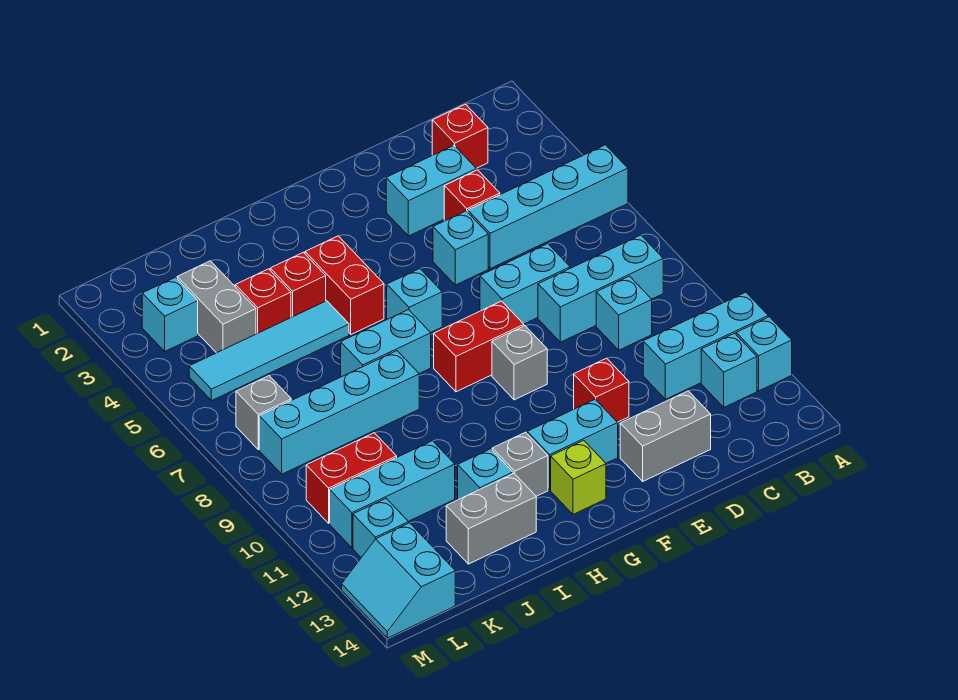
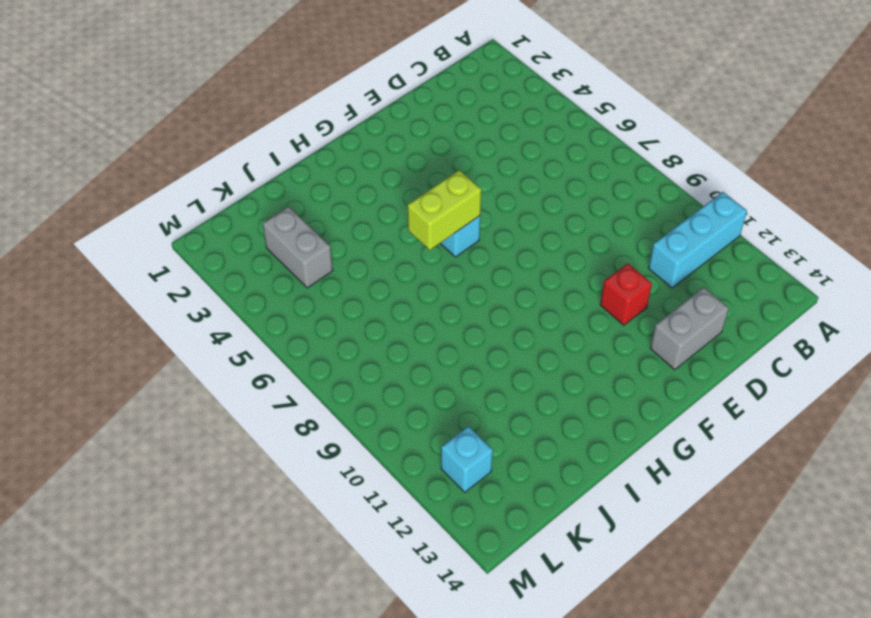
lime 1x2 brick [408,170,481,250] -> none
none -> cyan 1x4 brick [468,145,628,269]
none -> cyan 1x1 brick [736,317,792,391]
none -> cyan 1x3 brick [538,235,663,342]
none -> cyan 1x1 brick [701,333,757,407]

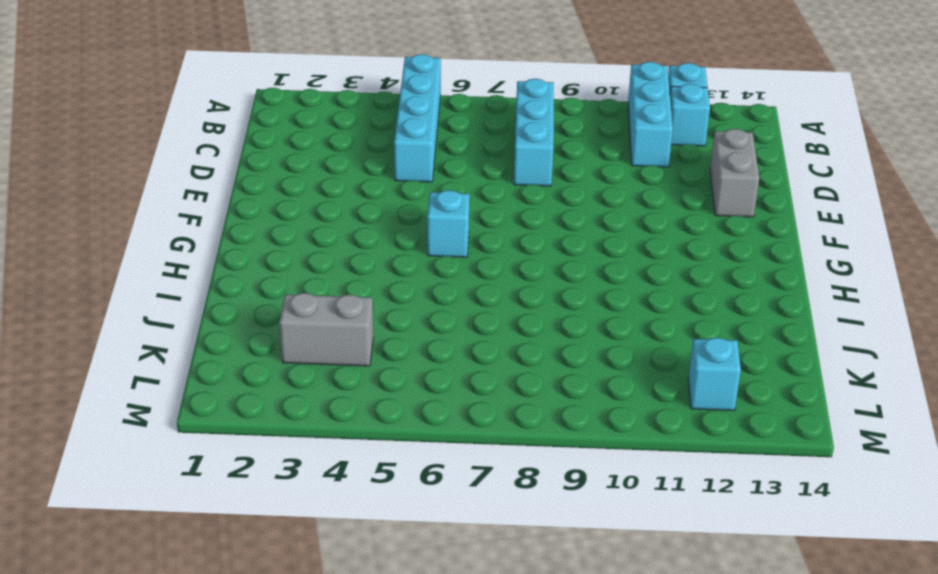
none -> red 1x1 brick [432,104,488,168]
none -> cyan 1x1 brick [596,276,652,350]
none -> cyan 1x2 brick [386,146,476,236]
none -> red 1x1 brick [444,170,500,221]

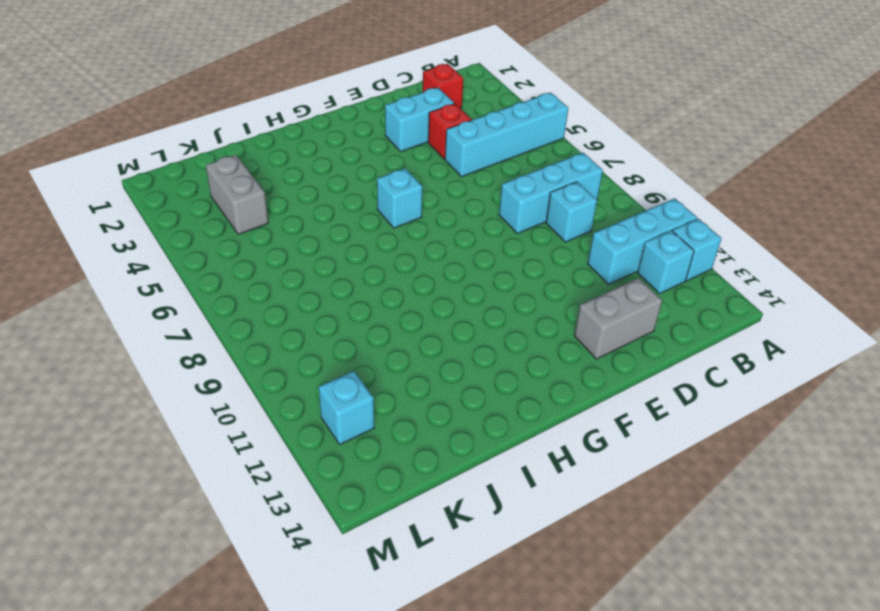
none -> cyan 1x2 brick [480,244,570,324]
none -> cyan 1x1 brick [433,211,488,285]
none -> red 1x1 brick [574,358,629,422]
none -> red 1x2 brick [434,301,524,392]

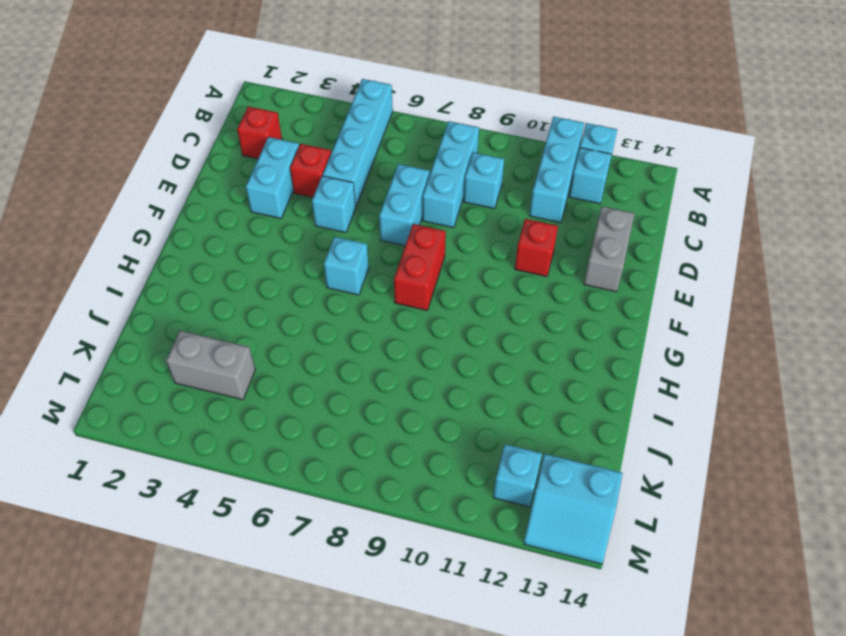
none -> grey 1x1 brick [492,326,547,400]
none -> cyan 1x2 brick [527,399,618,490]
none -> lime 1x1 brick [551,440,606,514]
none -> red 1x2 brick [305,236,384,334]

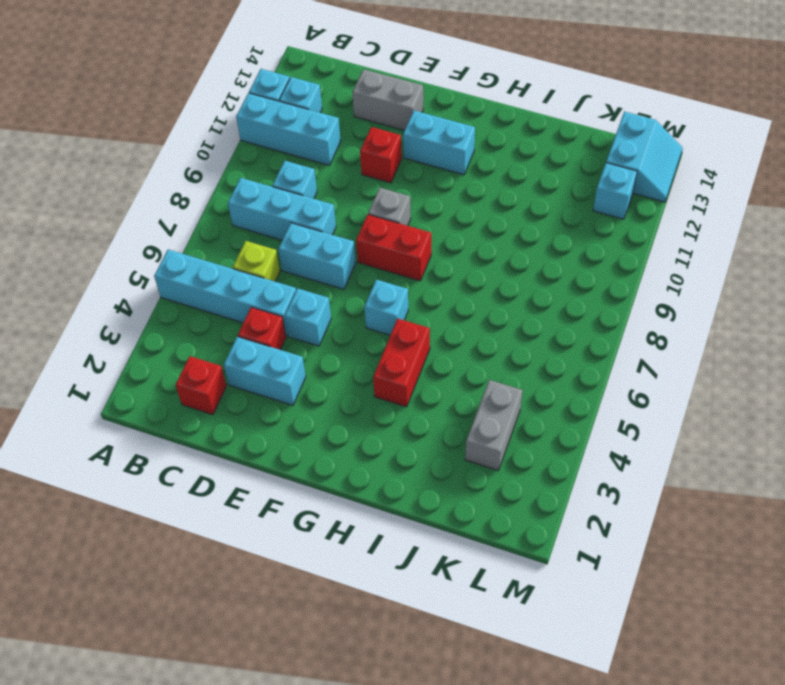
lime 1x1 brick [233,241,280,281] -> lime 1x1 brick moved to [551,440,606,514]
none -> cyan 1x2 brick [341,310,431,377]
none -> grey 1x1 brick [492,432,548,496]
none -> red 1x1 brick [270,252,326,317]
none -> cyan 1x4 tile [189,301,349,401]

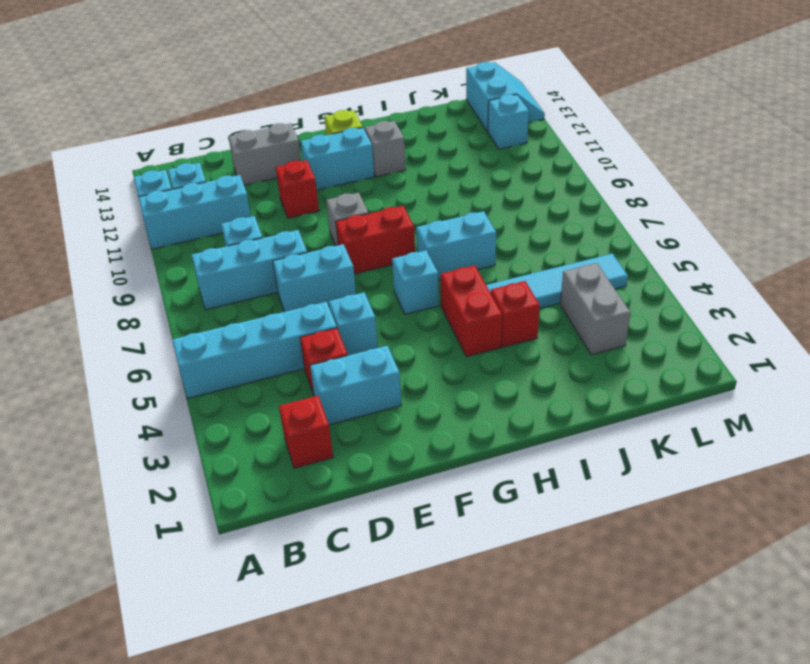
none -> cyan 1x4 brick [259,351,419,474]
none -> cyan 1x1 brick [458,449,513,500]
none -> grey 1x2 brick [446,474,536,564]
none -> red 1x1 brick [235,269,291,334]

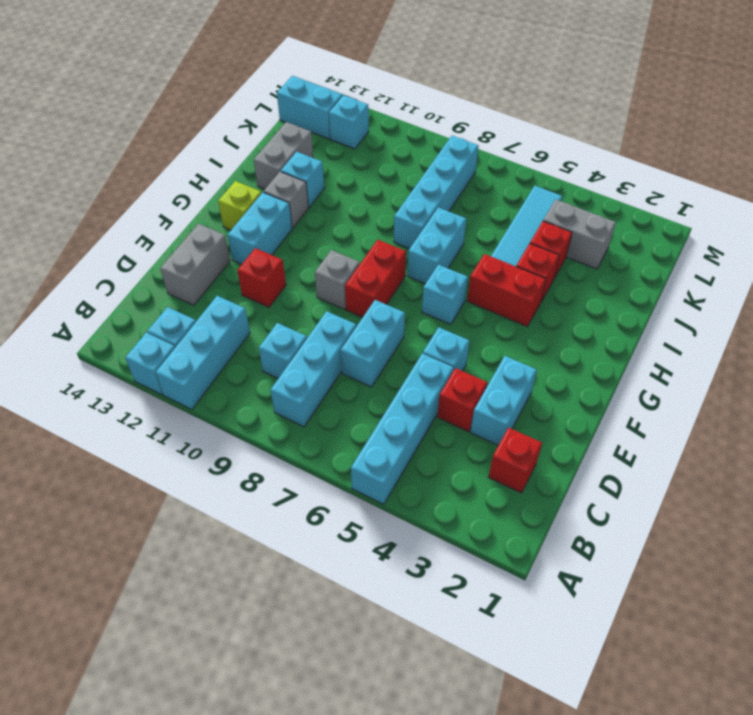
none -> cyan 1x3 brick [330,441,455,548]
none -> red 1x2 brick [306,433,397,523]
none -> cyan 1x1 brick [142,277,198,351]
none -> grey 1x1 brick [236,376,291,450]

